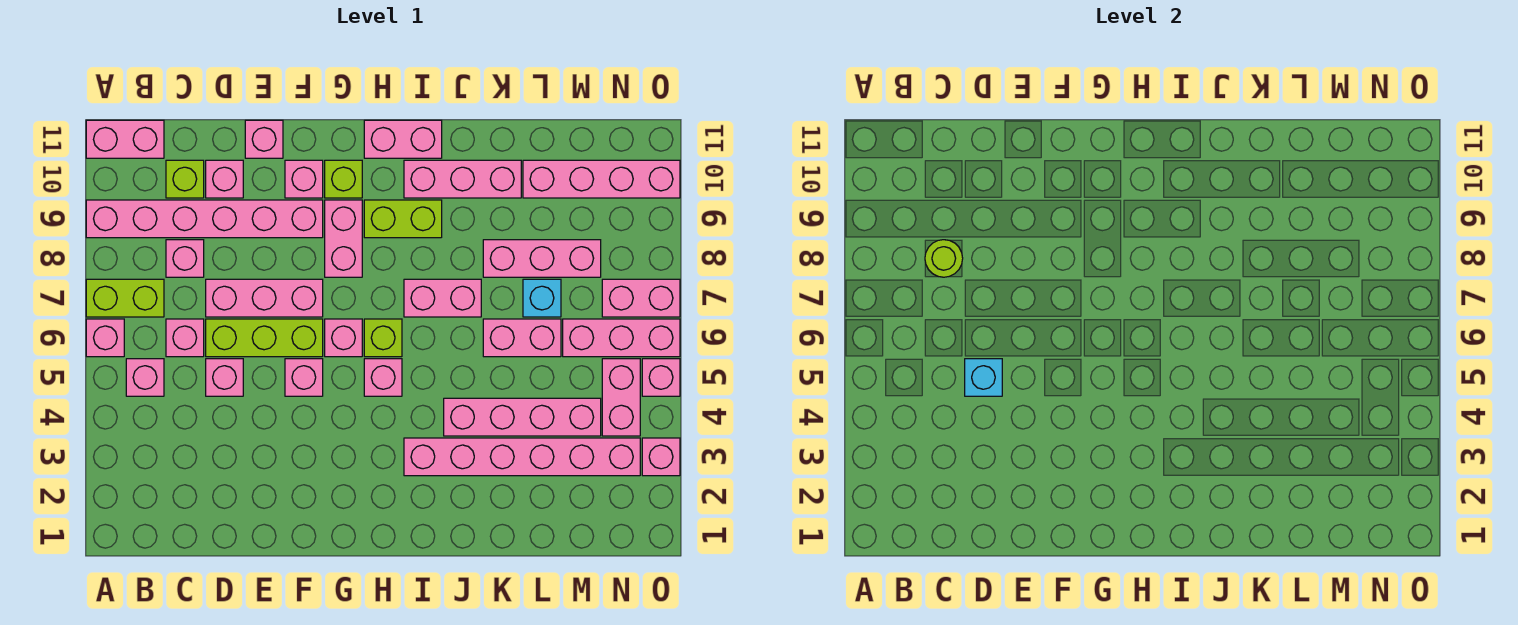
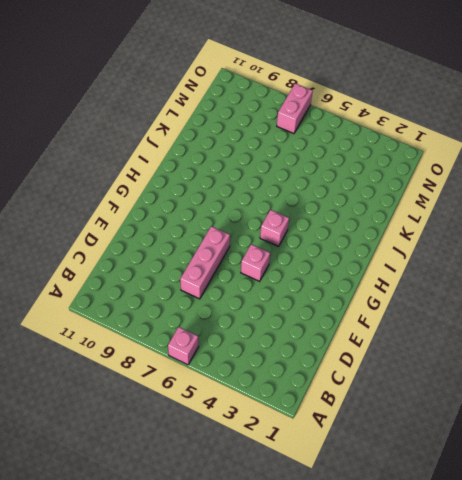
none -> lime 1x2 brick [86,279,164,317]
none -> pink 1x6 brick [86,200,323,238]
none -> pink 1x2 brick [86,120,164,158]
none -> pink 1x1 brick [126,359,164,396]

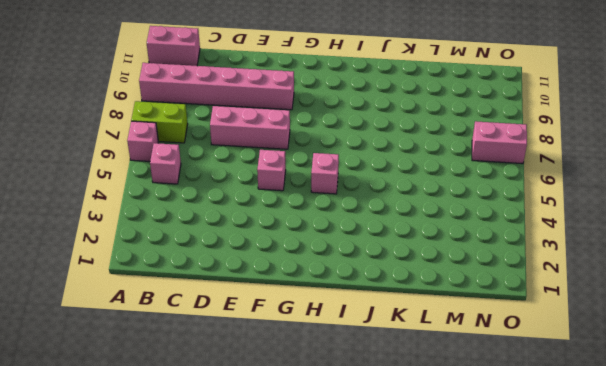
none -> pink 1x1 brick [166,319,204,357]
none -> pink 1x1 brick [166,240,204,277]
none -> lime 1x1 brick [166,160,204,198]
none -> pink 1x1 brick [206,359,243,396]

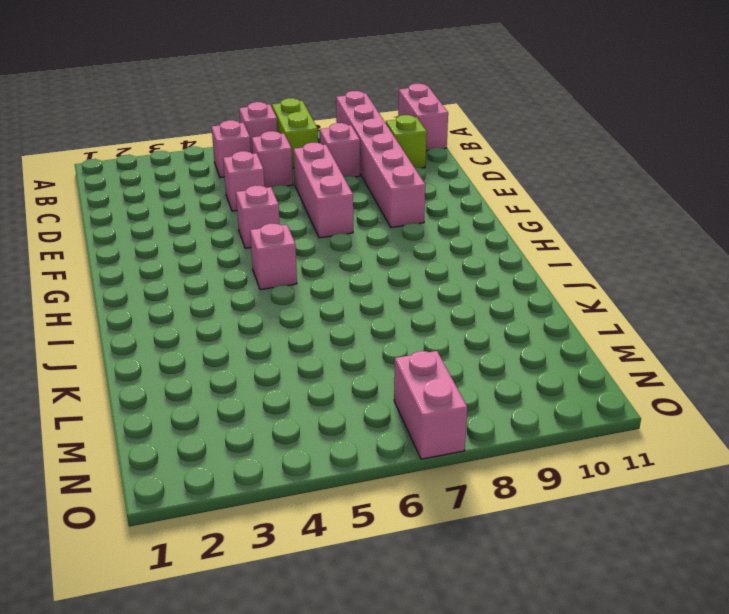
none -> lime 1x3 brick [206,319,323,357]
none -> pink 1x1 brick [206,160,243,198]
none -> pink 1x1 brick [245,120,283,158]
none -> pink 1x1 brick [285,160,323,198]

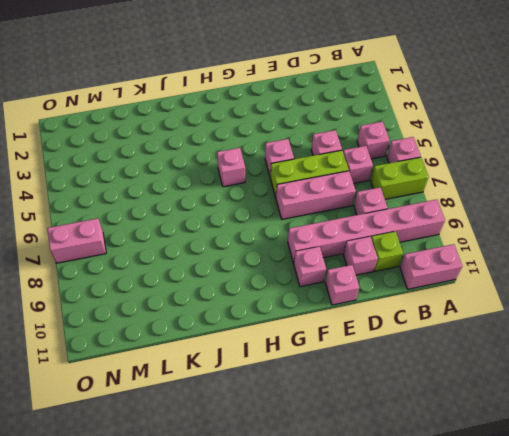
none -> pink 1x1 brick [325,319,362,357]
none -> pink 1x2 brick [325,200,362,277]
none -> lime 1x1 brick [325,160,362,198]
none -> lime 1x1 brick [364,319,402,357]

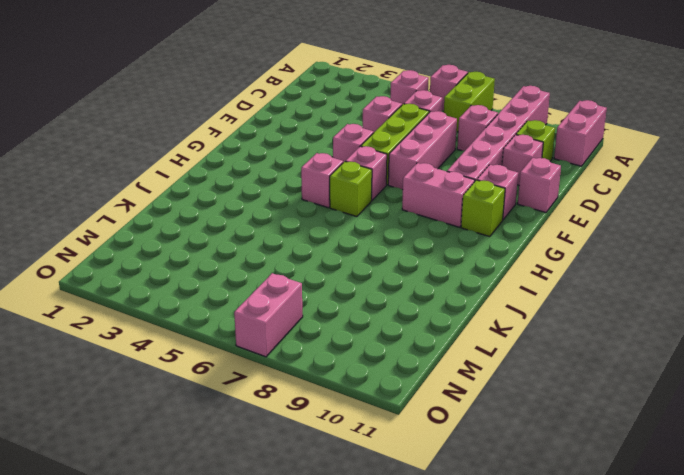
none -> lime 1x2 brick [364,200,442,238]
none -> pink 1x2 brick [364,120,442,158]
none -> pink 1x6 brick [404,438,640,476]
none -> pink 1x2 brick [404,279,481,317]

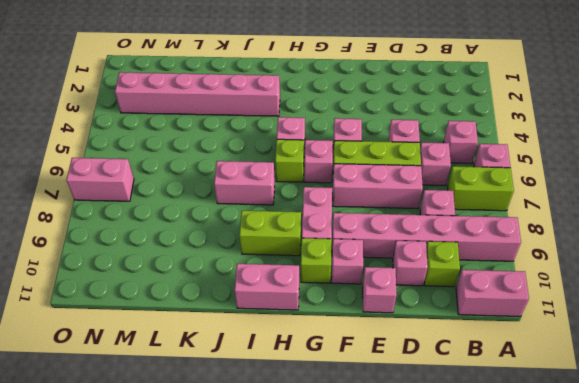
none -> pink 1x3 brick [404,160,521,198]
none -> pink 1x4 brick [444,398,601,436]
none -> pink 1x2 brick [483,319,561,357]
none -> pink 1x3 brick [483,240,601,277]

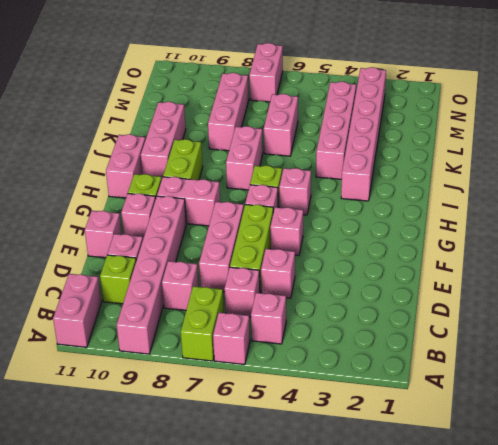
none -> cyan 1x1 brick [523,279,561,317]
none -> pink 1x4 brick [523,160,680,198]
none -> pink 1x3 brick [563,319,680,357]
none -> pink 1x2 brick [602,359,640,436]

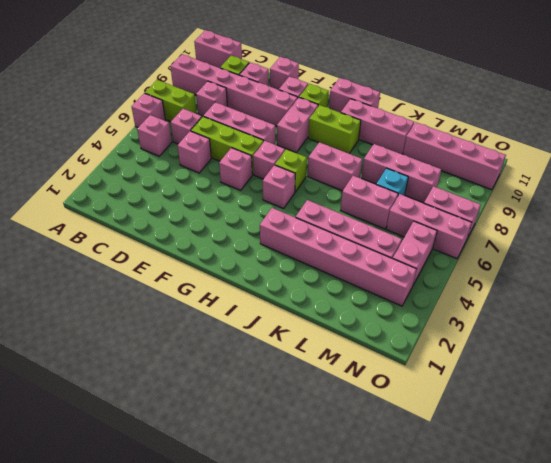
none -> pink 1x1 brick [642,438,680,476]
none -> pink 1x1 brick [642,359,680,396]
none -> lime 1x1 round brick [925,240,963,277]
none -> cyan 1x1 brick [965,359,1002,396]

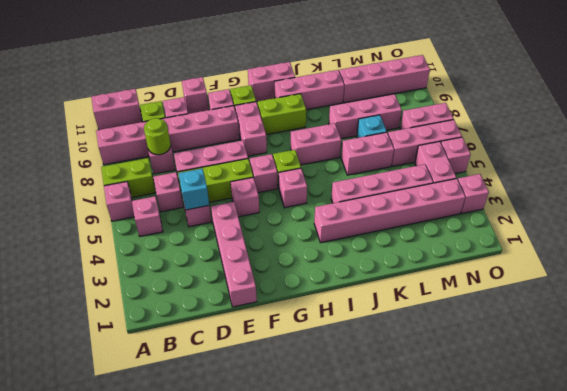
pink 1x4 brick [211,202,257,307] -> none

